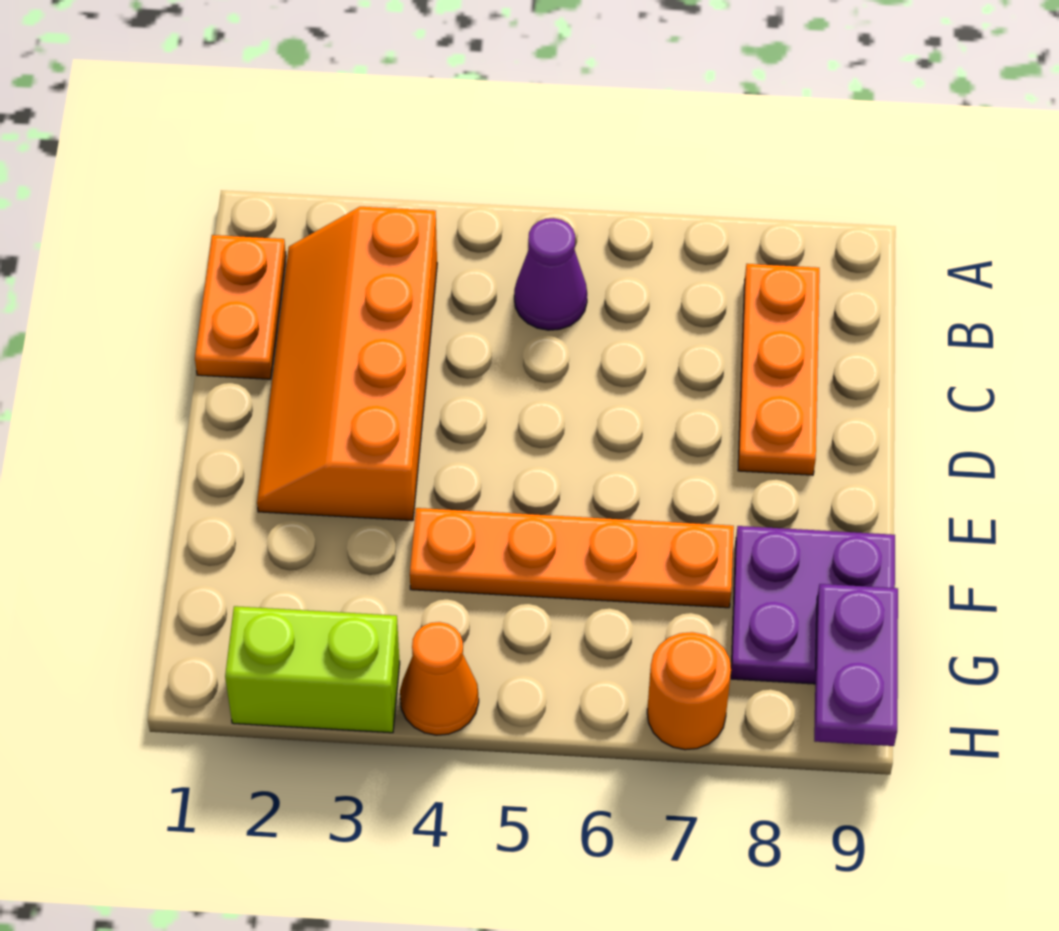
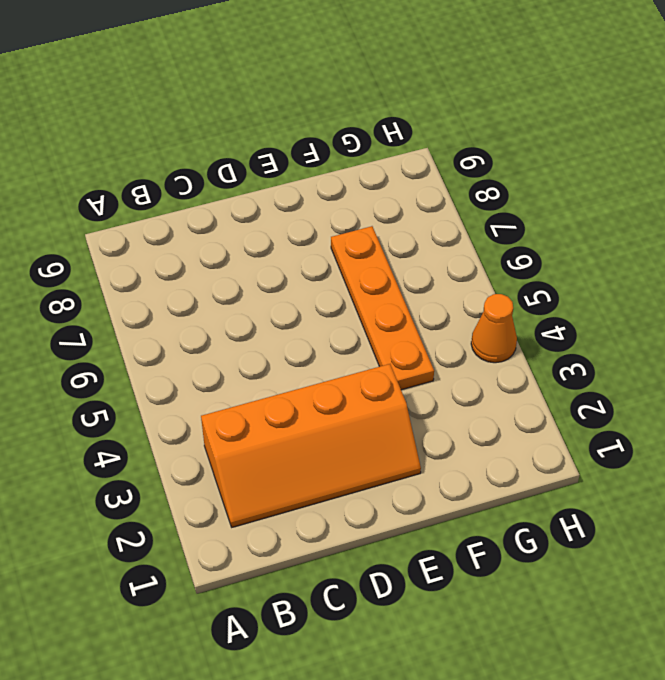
none -> orange 1x2 plate [195,235,286,379]
none -> purple 1x1 cone [514,218,587,330]

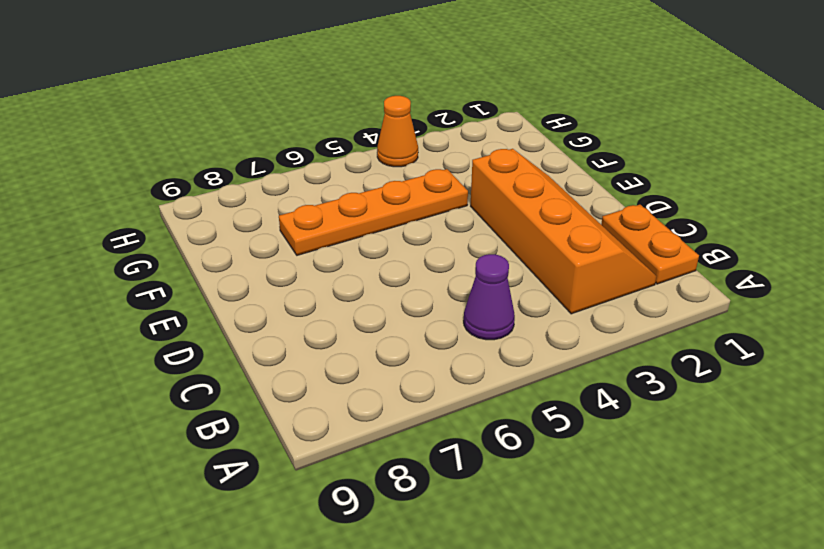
none -> orange 1x3 plate [738,264,819,475]
none -> purple 2x2 plate [731,526,895,684]

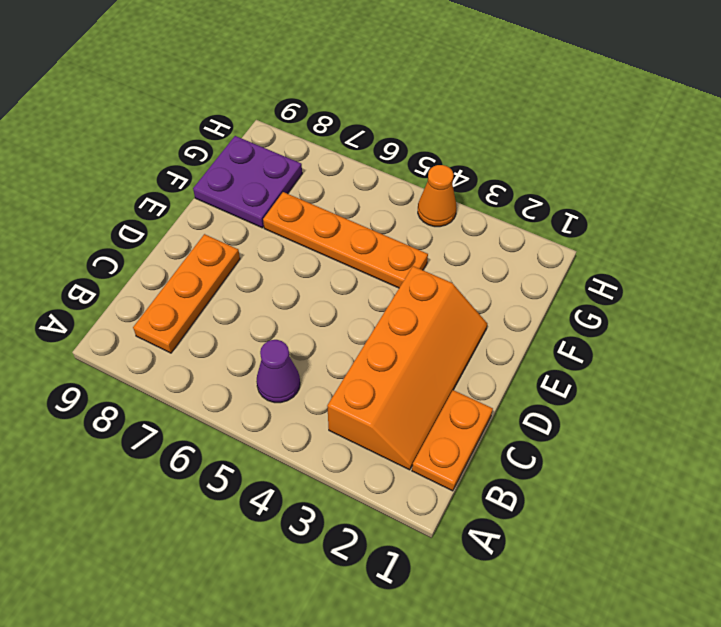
none -> lime 1x2 brick [225,606,400,733]
none -> orange 1x1 round brick [647,632,731,750]

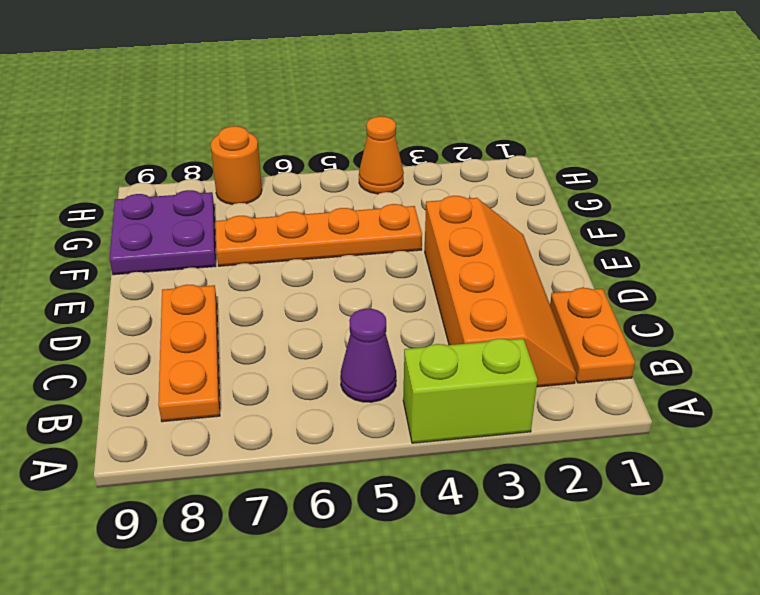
lime 1x2 brick [403,339,537,443] -> lime 1x2 brick moved to [225,606,400,733]
none -> purple 1x2 plate [814,584,898,746]

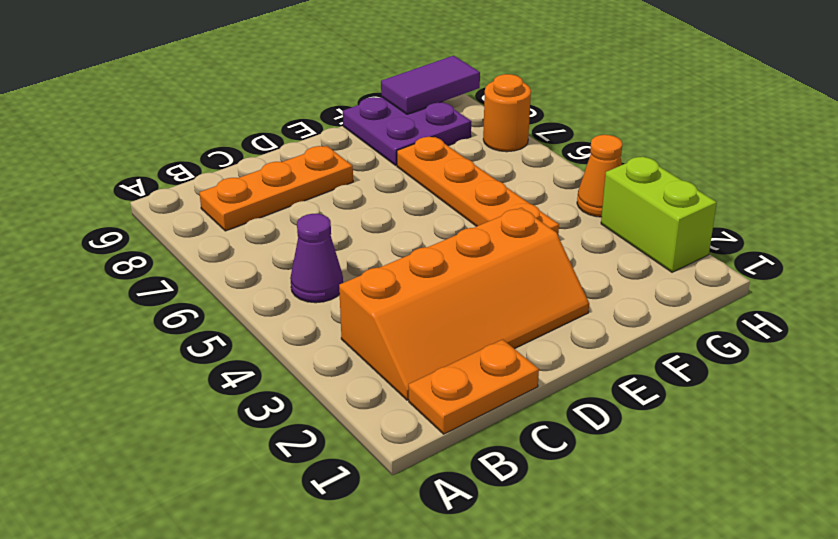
purple 1x2 tile [381,56,480,114] -> purple 1x2 plate [814,584,898,746]

